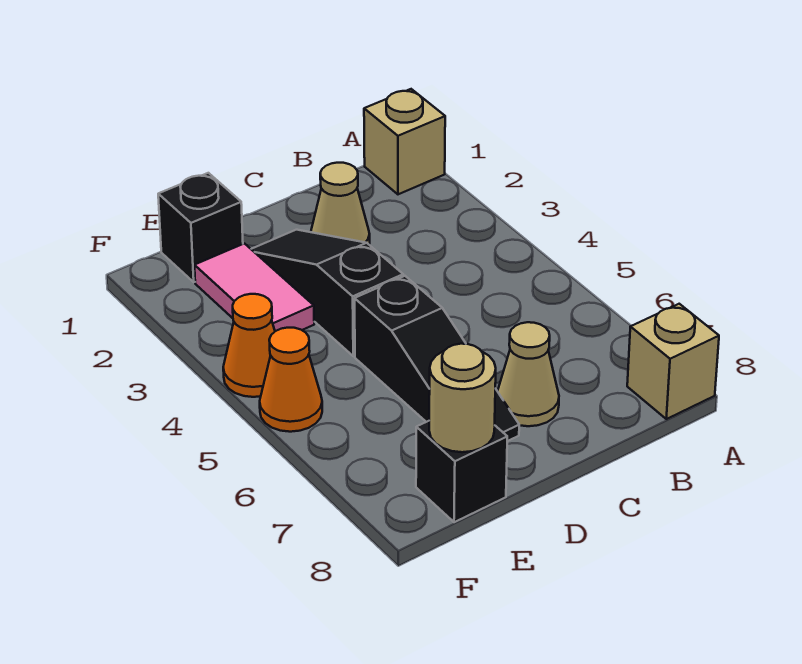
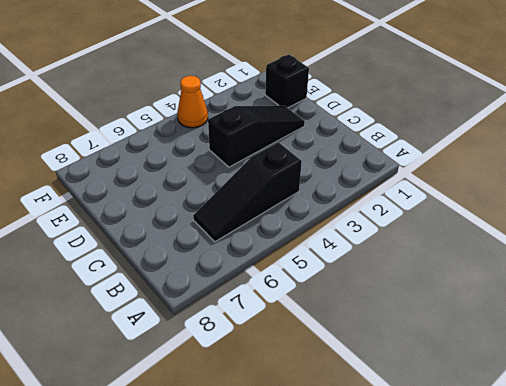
black 1x3 slope [193,142,302,242] -> black 1x3 slope moved to [355,276,519,441]
none -> tan 1x1 brick [364,89,445,194]
none -> tan 1x1 brick [627,304,719,419]
none -> tan 1x1 cone [311,163,370,244]

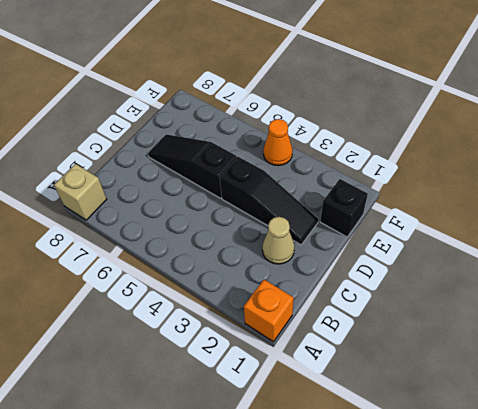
orange 1x1 brick [244,279,294,342] -> tan 1x1 brick [364,89,445,194]
none -> tan 1x1 cone [498,322,559,426]
none -> pink 1x2 tile [195,244,314,331]
none -> black 1x1 brick [416,421,507,522]

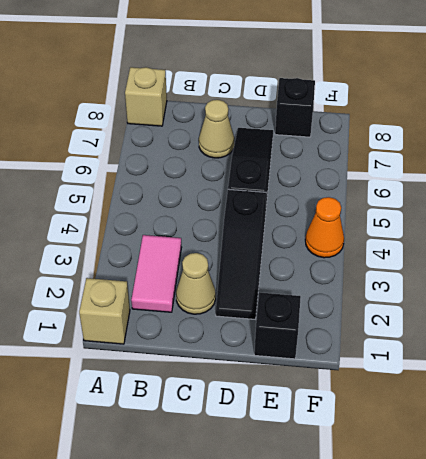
pink 1x2 tile [131,235,182,312] -> pink 1x2 tile moved to [195,244,314,331]
none -> orange 1x1 cone [260,328,322,432]
none -> tan 1x1 round brick [429,344,496,452]

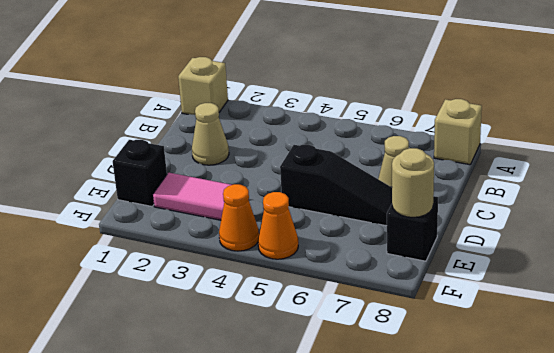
none -> black 1x3 slope [251,230,403,356]

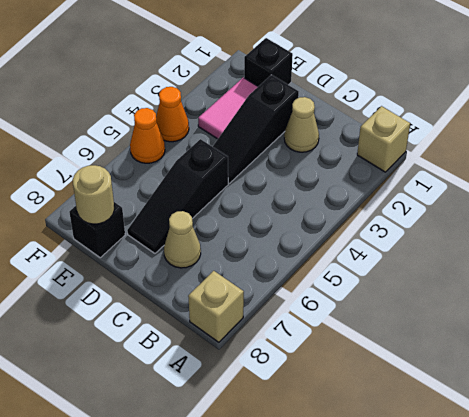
black 1x3 slope [213,75,299,183] -> black 1x3 slope turned to [251,230,403,356]

